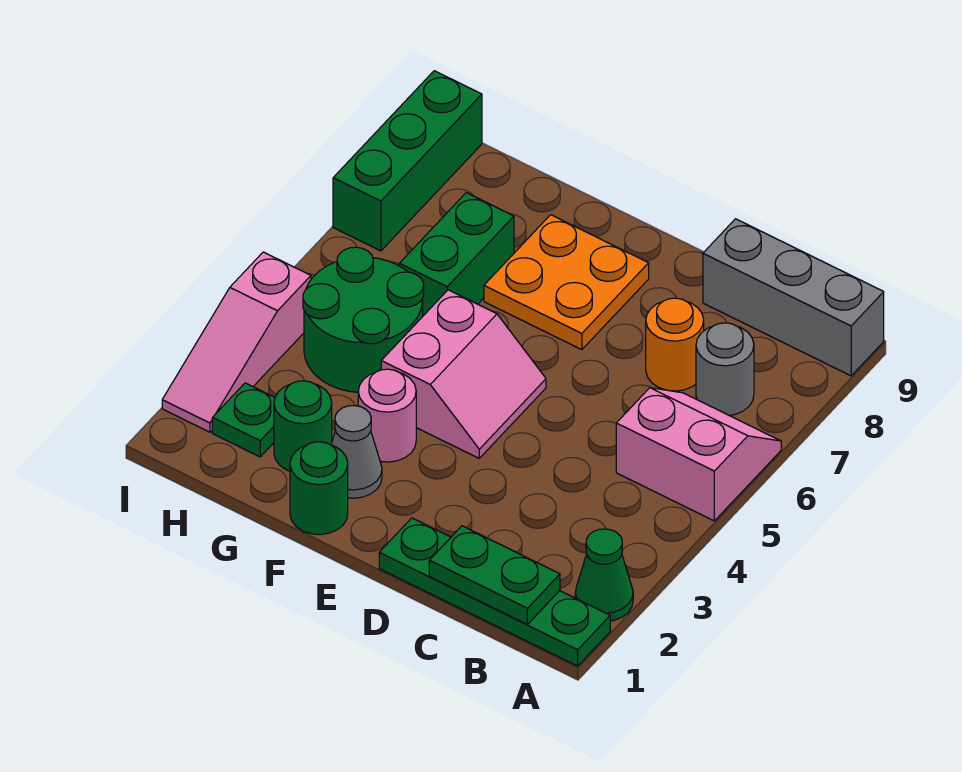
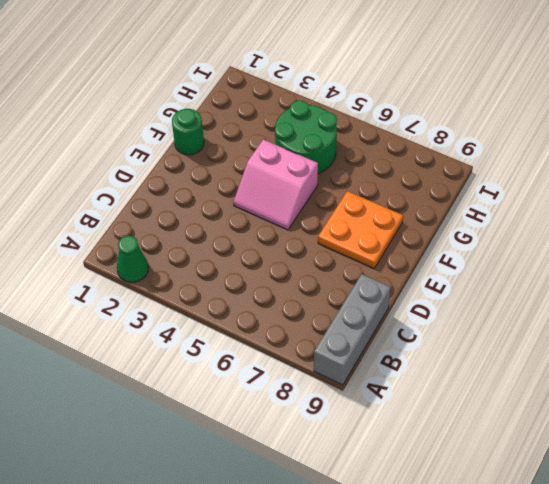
none -> green 1x4 plate [379,518,610,666]
none -> pink 2x2 slope [616,388,781,521]
none -> grey 1x1 round brick [696,323,754,415]

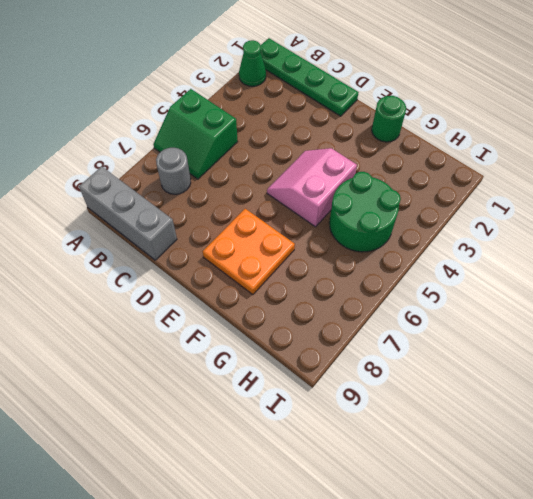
green 2x2 slope [153,89,238,179] -> pink 2x2 slope [616,388,781,521]
none -> orange 1x1 round brick [646,298,704,391]
none -> grey 1x1 cone [331,406,382,498]
none -> pink 1x1 round brick [358,369,416,462]

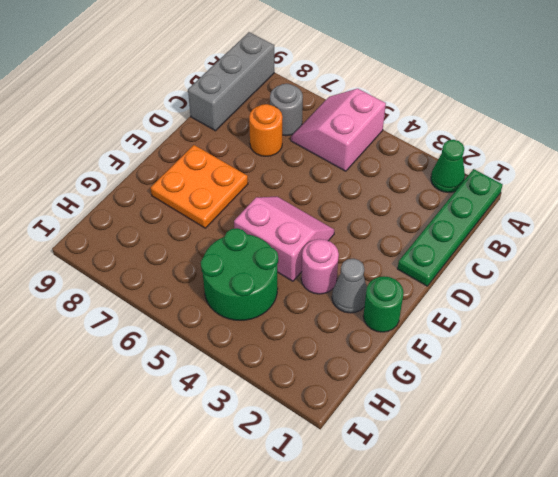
none -> green 1x1 round brick [274,381,332,471]
none -> green 1x2 brick [399,193,514,316]
none -> green 1x1 plate [212,383,275,457]

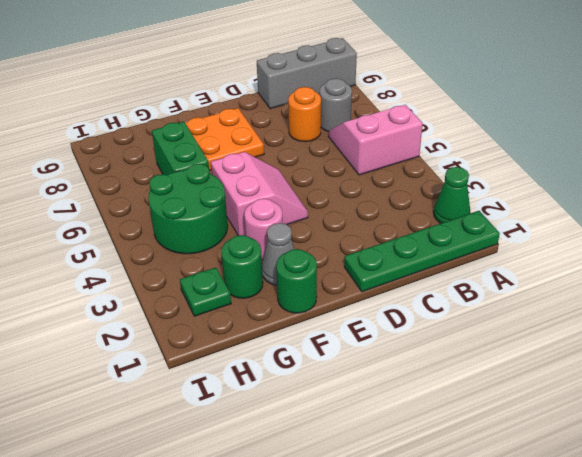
none -> pink 1x3 slope [162,252,311,432]
none -> green 1x3 brick [333,71,482,251]
none -> green 1x2 plate [429,526,560,624]

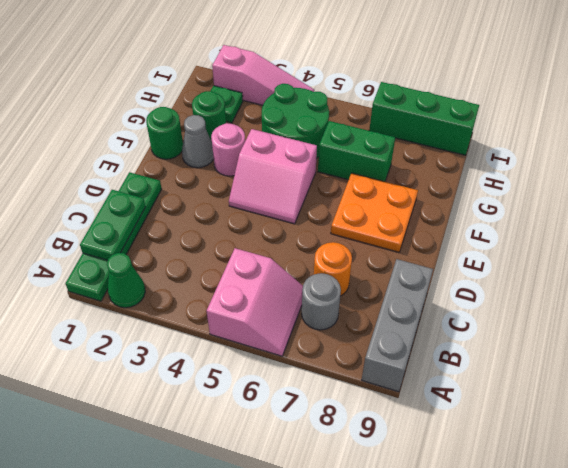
pink 1x3 slope [212,45,314,105] -> pink 1x3 slope turned to [162,252,311,432]

